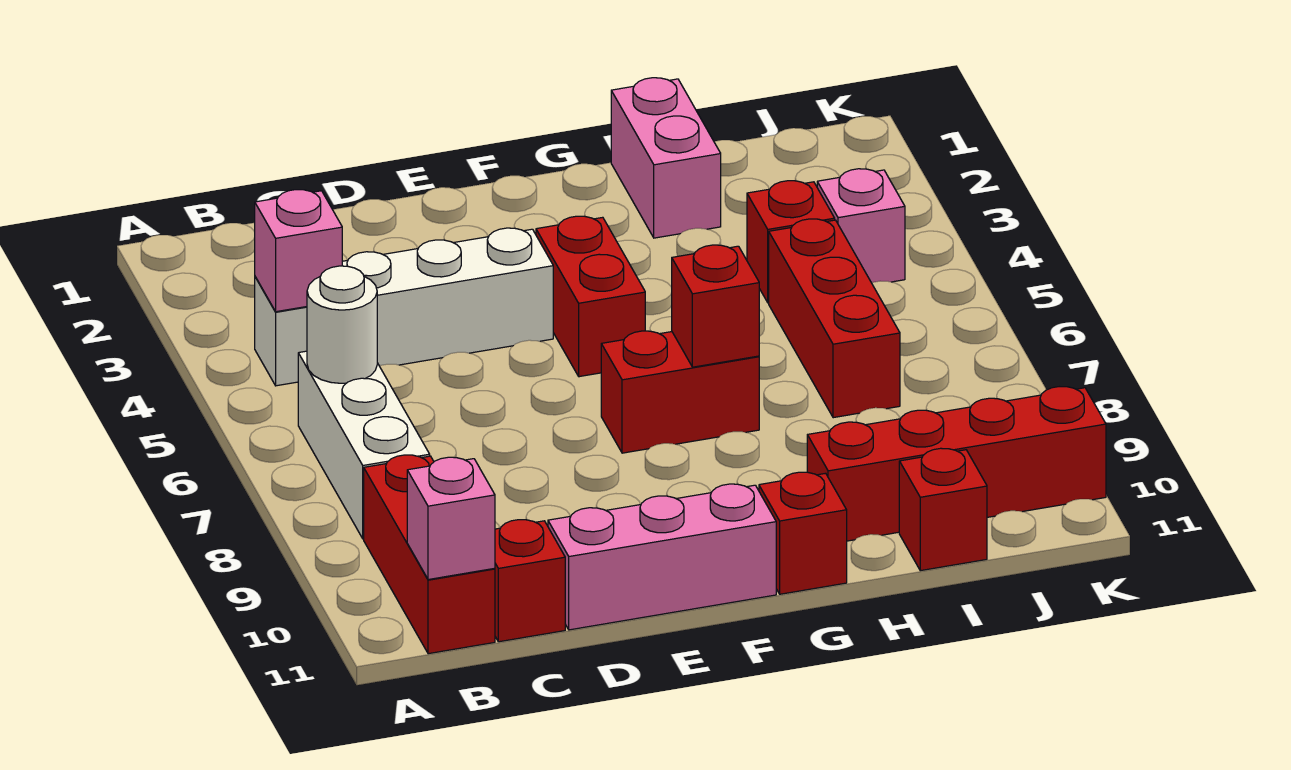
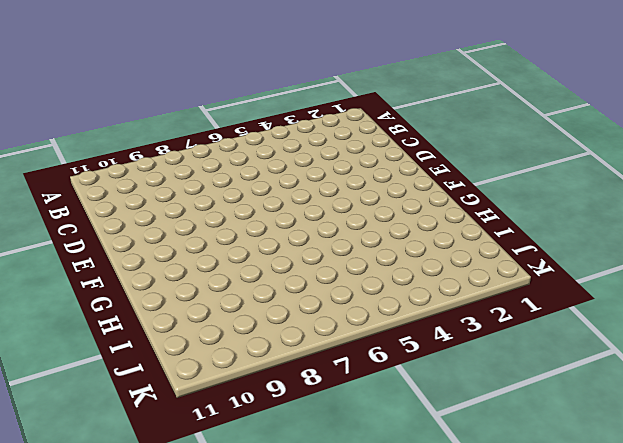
none -> white 1x4 brick [255,228,553,386]
none -> white 1x3 brick [298,351,430,539]
none -> red 1x3 brick [364,455,495,654]

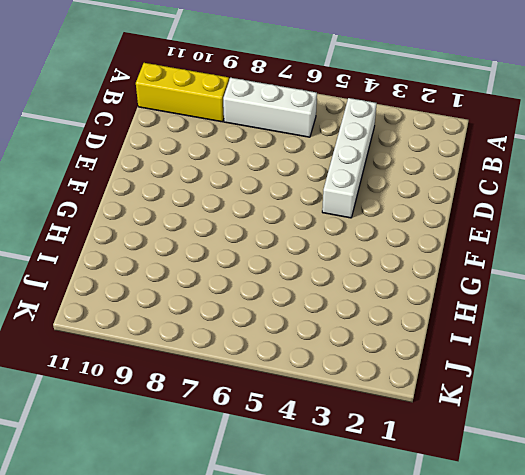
yellow 1x3 brick [136,63,229,122] -> red 1x3 brick [364,455,495,654]
none -> red 1x1 brick [495,520,565,642]
none -> pink 1x3 brick [548,484,776,630]
none -> red 1x2 brick [536,216,645,377]

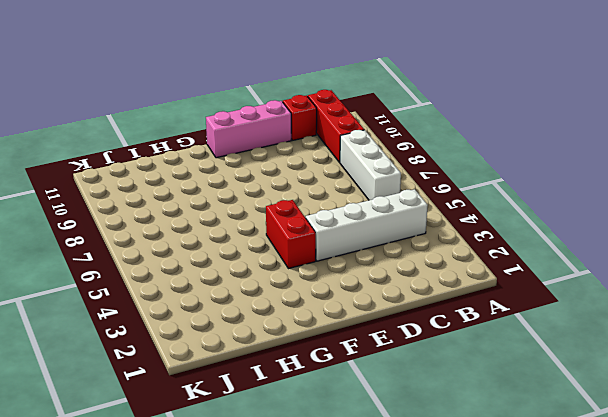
none -> red 1x2 brick [601,331,759,453]
none -> red 1x1 brick [759,472,847,594]
none -> pink 1x2 brick [611,78,721,238]

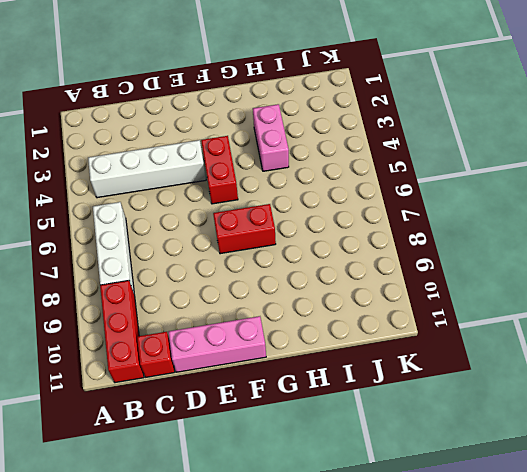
pink 1x2 brick [253,104,289,171] -> pink 1x2 brick moved to [611,78,721,238]
none -> red 1x1 brick [759,472,847,594]
none -> red 1x4 brick [807,387,1106,541]
none -> red 1x1 brick [747,181,835,303]

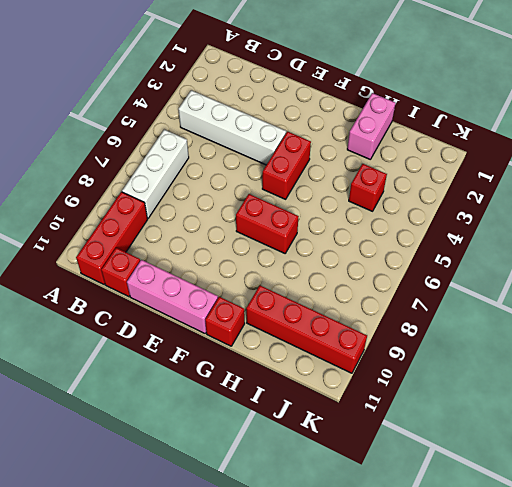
none -> red 1x3 brick [769,219,900,418]
none -> red 1x1 brick [899,448,987,571]
none -> pink 1x1 brick [817,169,905,283]

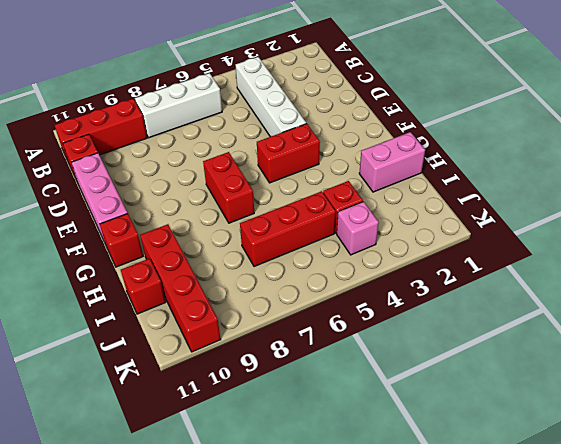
none -> pink 1x1 brick [255,190,342,312]
none -> white 1x1 round brick [307,266,377,383]
none -> pink 1x1 brick [407,457,495,580]

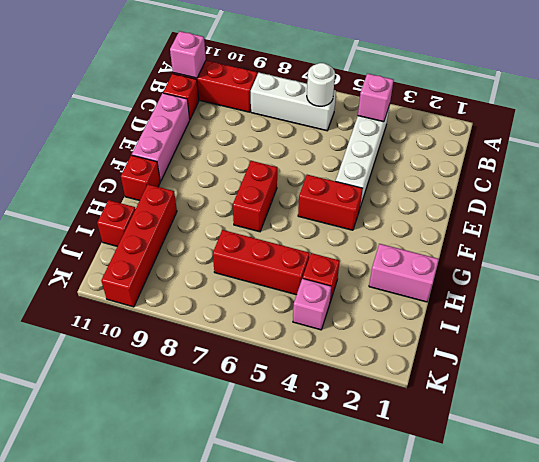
none -> red 1x1 brick [672,245,759,367]

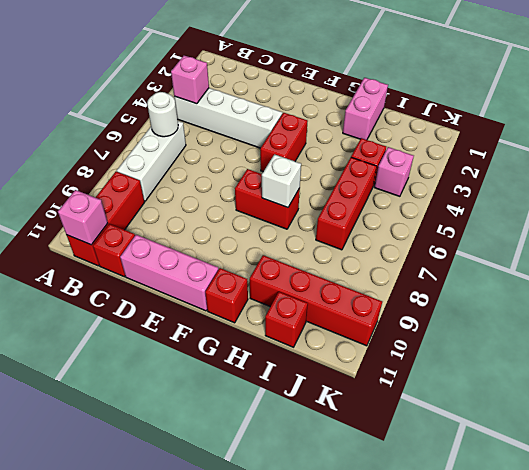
white 1x1 brick [262,154,301,208] -> red 1x1 brick [672,245,759,367]

